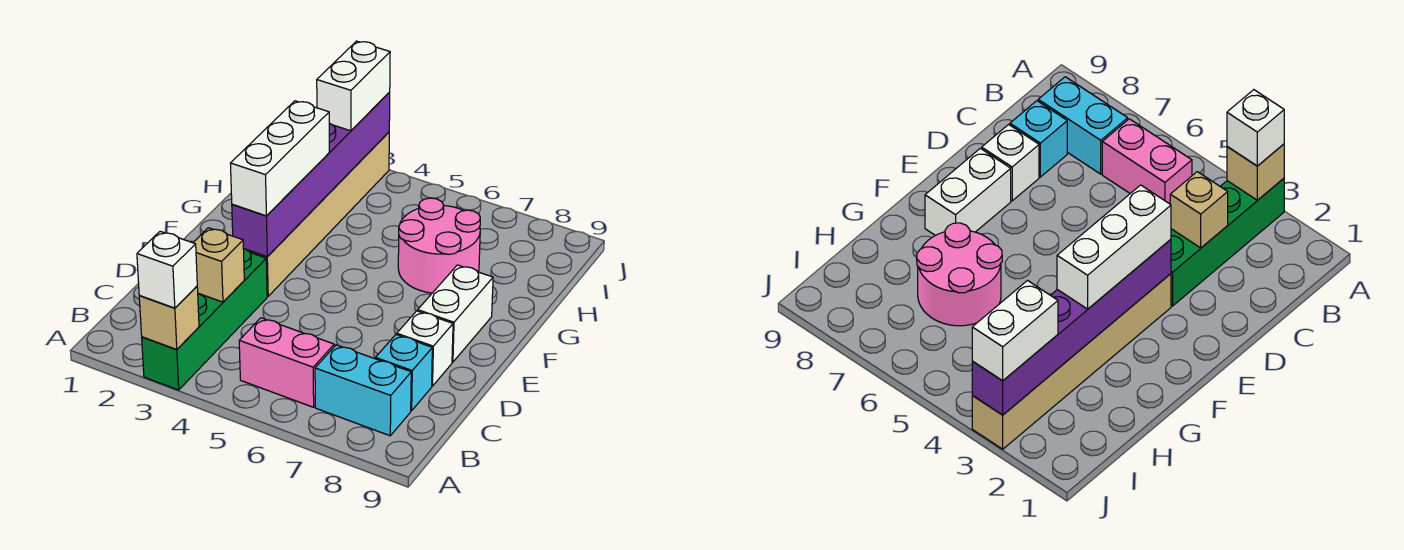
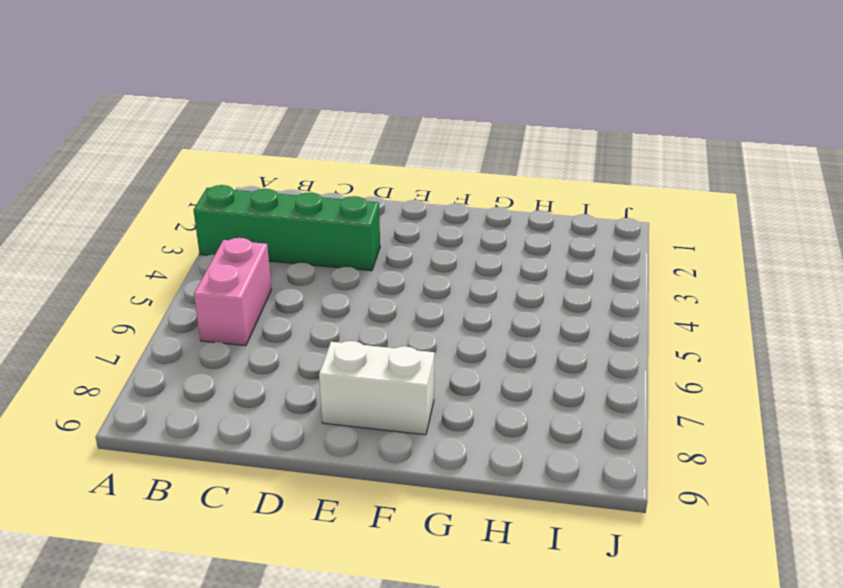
none -> cyan 1x2 brick [315,345,411,436]
none -> cyan 1x1 brick [375,335,432,411]
none -> white 1x1 brick [397,311,453,386]

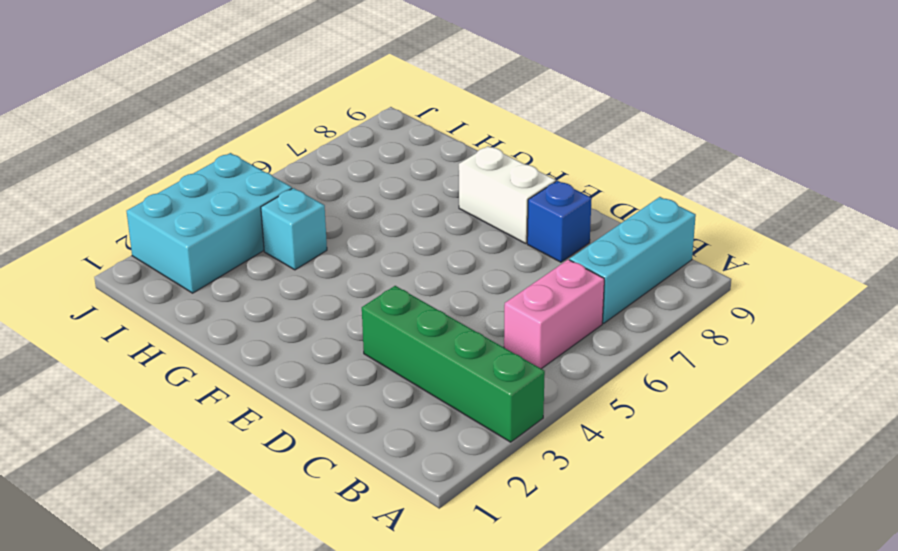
cyan 1x3 brick [570,197,696,323] -> cyan 1x2 brick [315,345,411,436]
blue 1x1 brick [527,181,592,262] -> white 1x1 brick [397,311,453,386]
cyan 1x1 brick [261,188,327,270] -> cyan 1x1 brick moved to [375,335,432,411]
cyan 2x3 brick [127,153,292,293] -> tan 1x6 brick [246,132,389,296]
none -> pink 2x2 round brick [398,198,480,293]
none -> tan 1x1 brick [139,286,199,350]
none -> tan 1x1 brick [193,228,244,302]

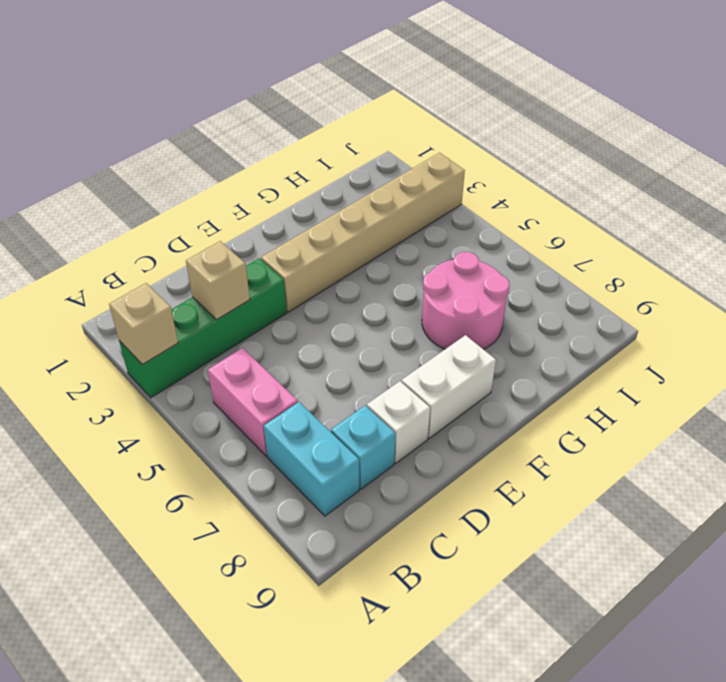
none -> purple 1x6 brick [232,92,390,257]
none -> white 1x1 brick [137,231,197,308]
none -> white 1x3 brick [230,101,329,216]

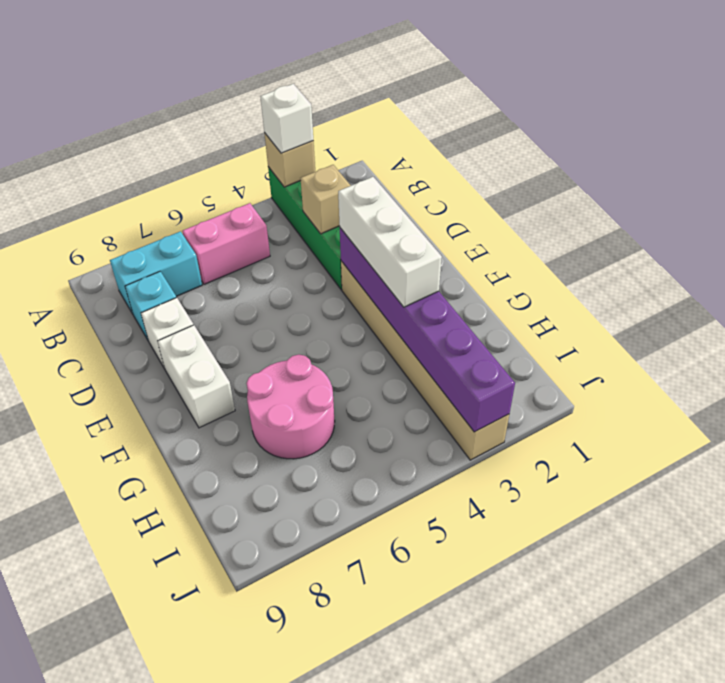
none -> white 1x2 brick [317,41,390,131]

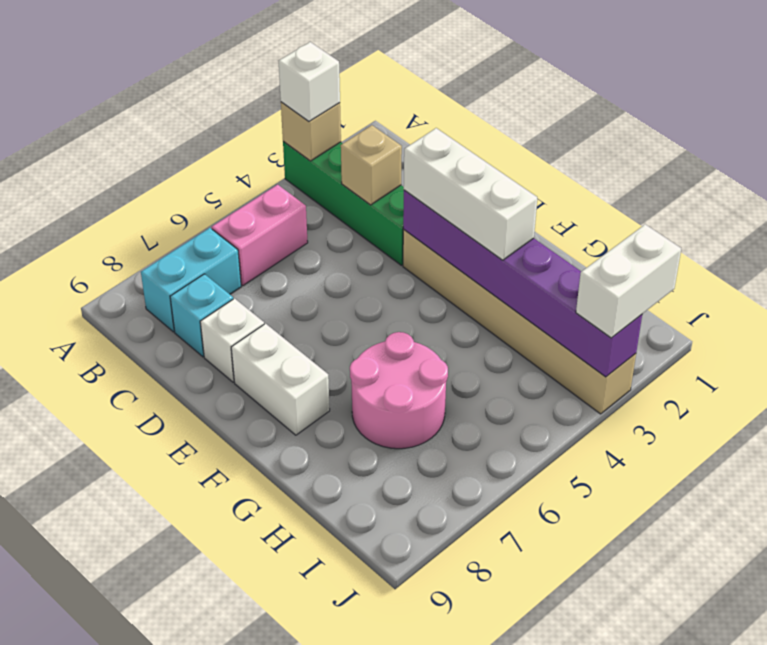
white 1x2 brick [576,224,681,338] -> white 1x2 brick turned to [317,41,390,131]

